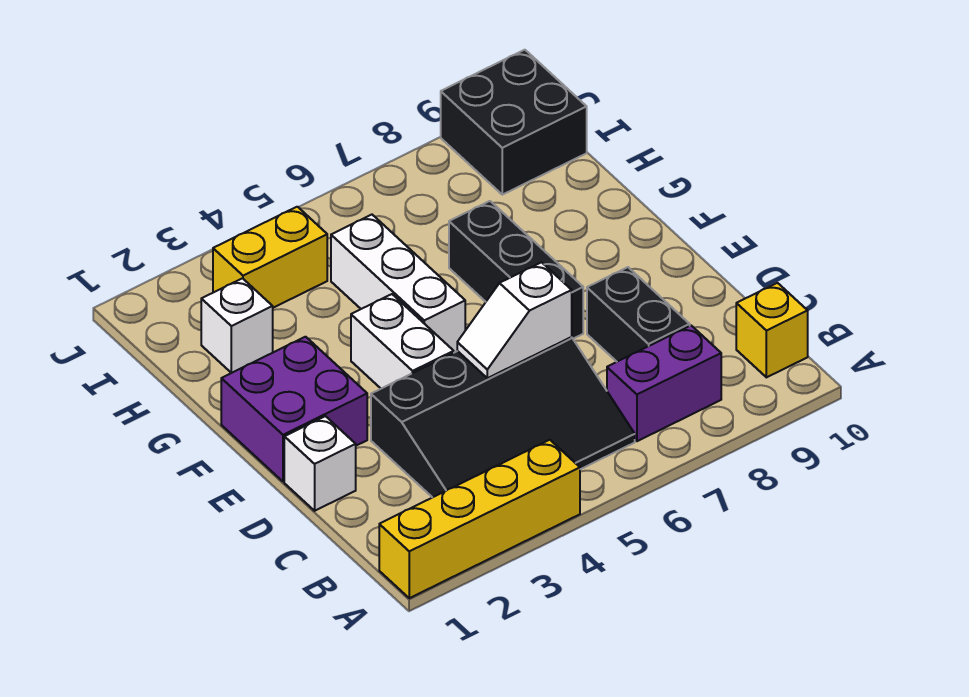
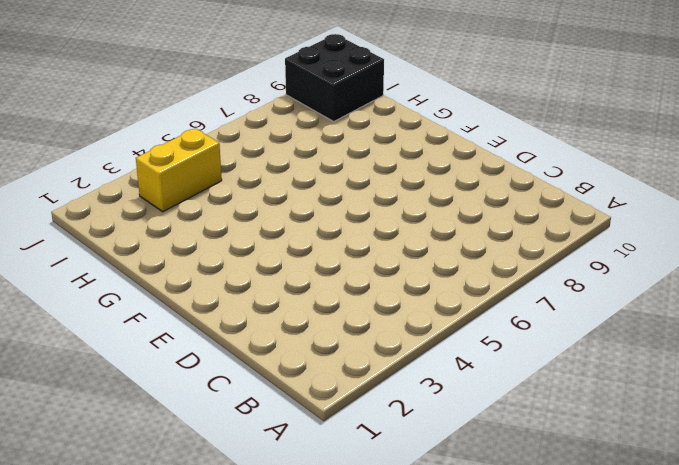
none -> yellow 1x4 brick [379,440,580,598]
none -> black 3x4 slope [371,337,635,498]
none -> purple 1x2 brick [607,326,721,441]

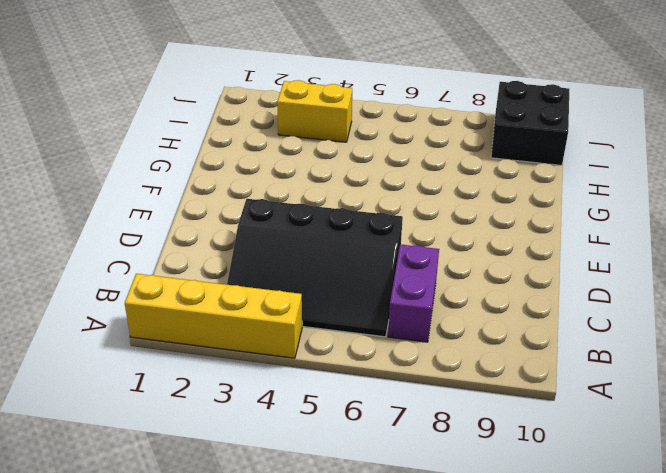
purple 1x2 brick [388,244,439,342] -> purple 1x2 brick turned to [607,326,721,441]
none -> yellow 1x1 brick [736,283,808,377]
none -> black 1x2 brick [587,267,690,362]
none -> white 1x1 brick [284,416,356,511]

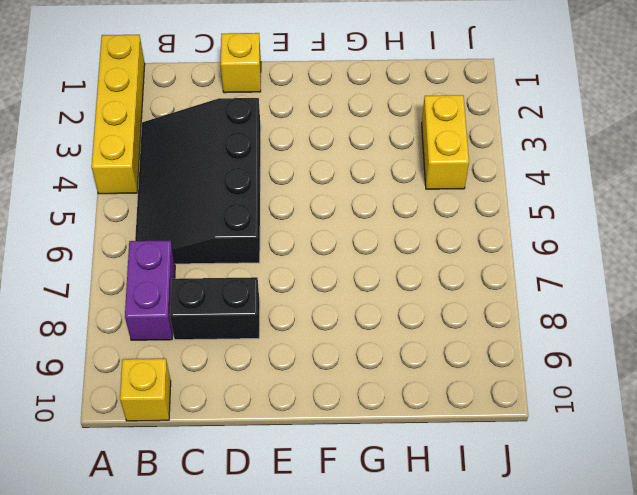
yellow 1x1 brick [221,33,261,93] -> white 1x1 brick [284,416,356,511]
none -> purple 2x2 brick [221,337,367,482]
none -> white 1x2 brick [351,294,454,389]
none -> black 1x3 brick [449,201,583,339]

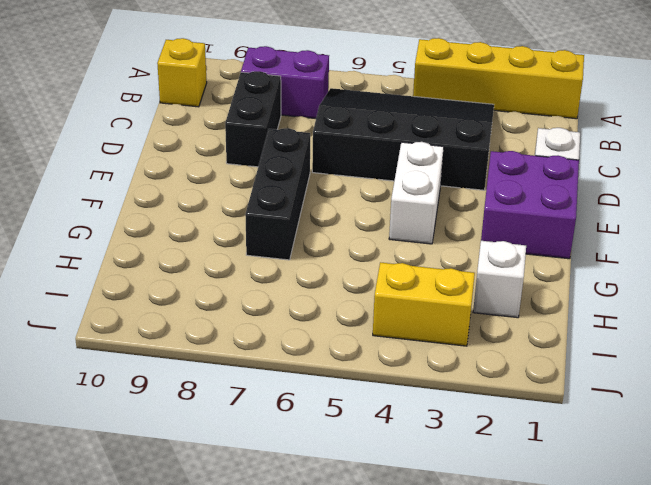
none -> white 1x3 brick [331,215,465,353]
none -> black 2x2 brick [441,50,587,195]
none -> white 1x2 slope [457,262,572,378]

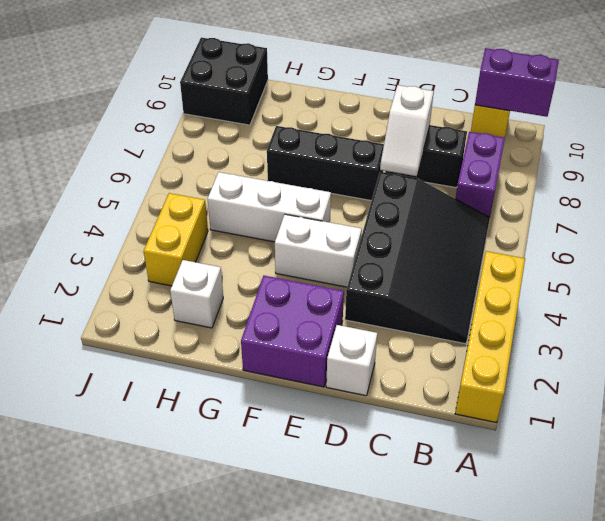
purple 1x2 brick [475,48,559,117] -> none
white 1x2 slope [380,85,434,176] -> white 1x2 slope moved to [457,262,572,378]

